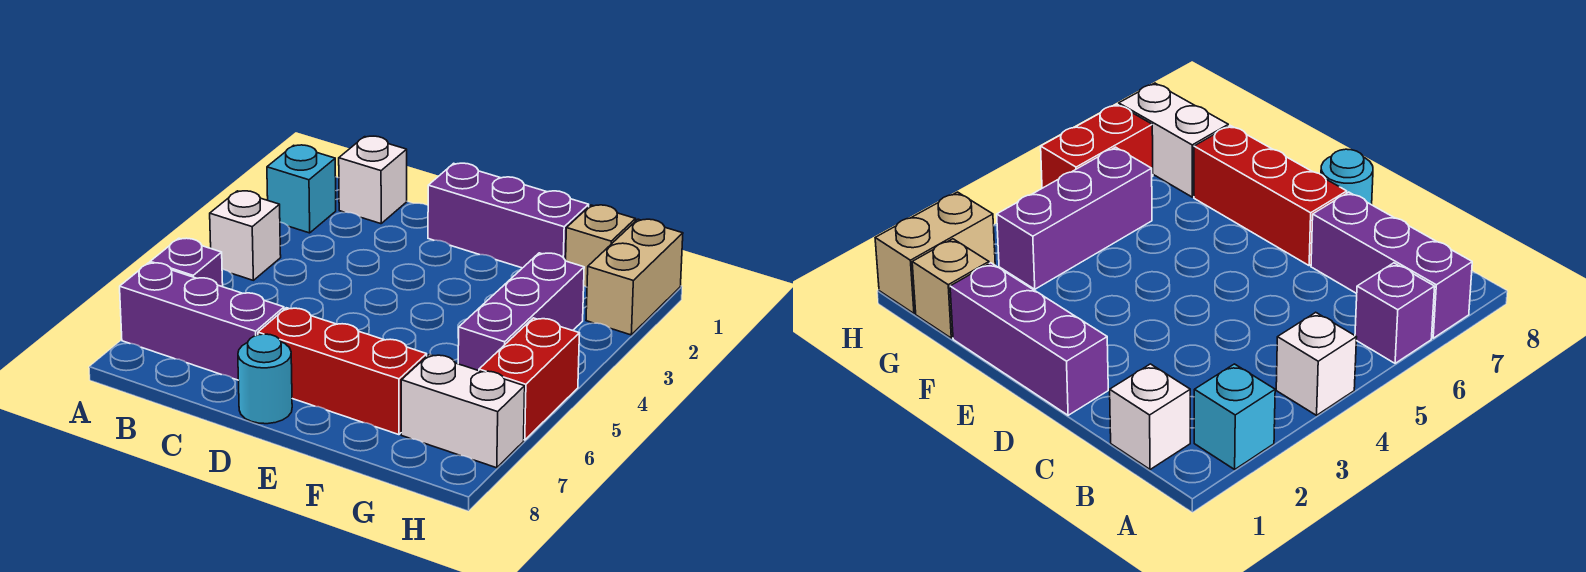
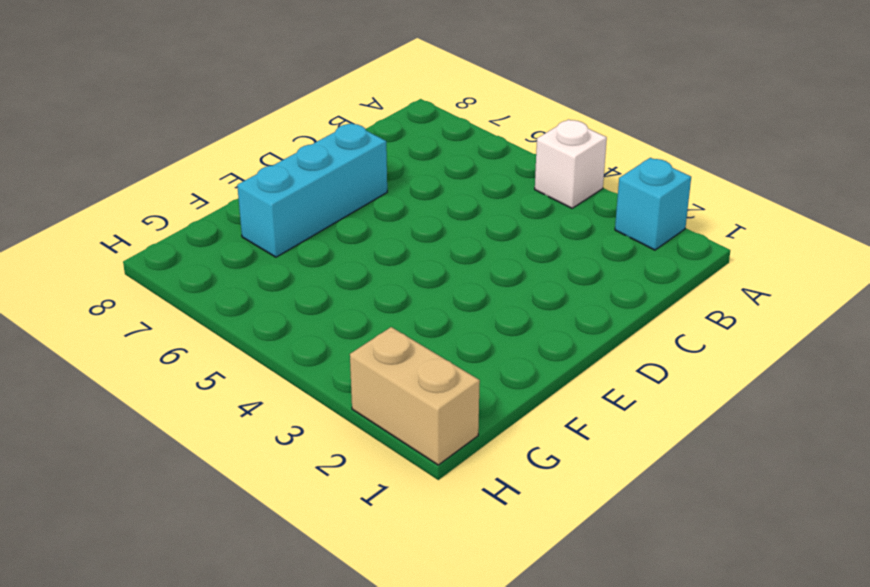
cyan 1x3 brick [237,123,387,257] -> red 1x3 brick [258,308,427,435]
none -> purple 1x1 brick [150,238,223,287]
none -> purple 1x3 brick [120,263,284,380]
none -> white 1x1 brick [339,136,407,224]

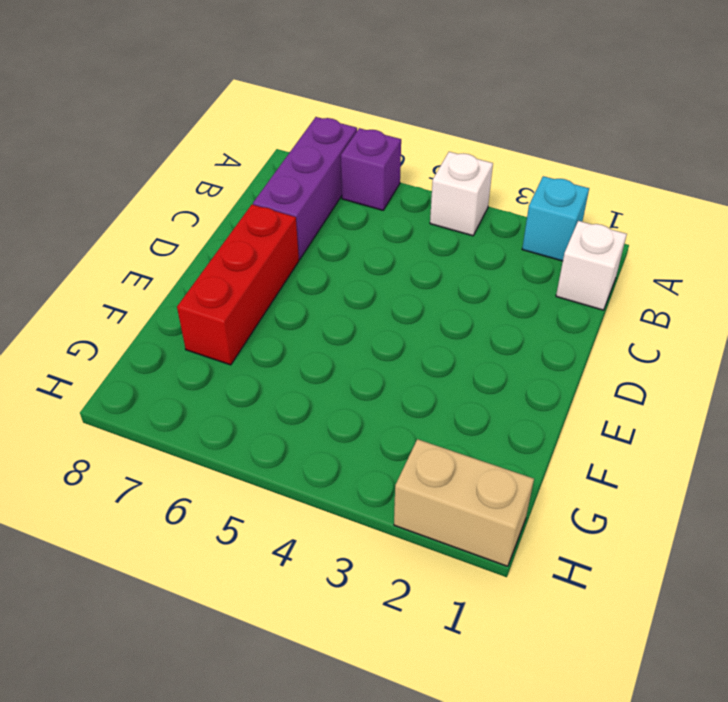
none -> purple 1x3 brick [428,163,589,268]
none -> cyan 1x1 round brick [238,334,292,424]
none -> tan 1x1 brick [566,205,635,287]

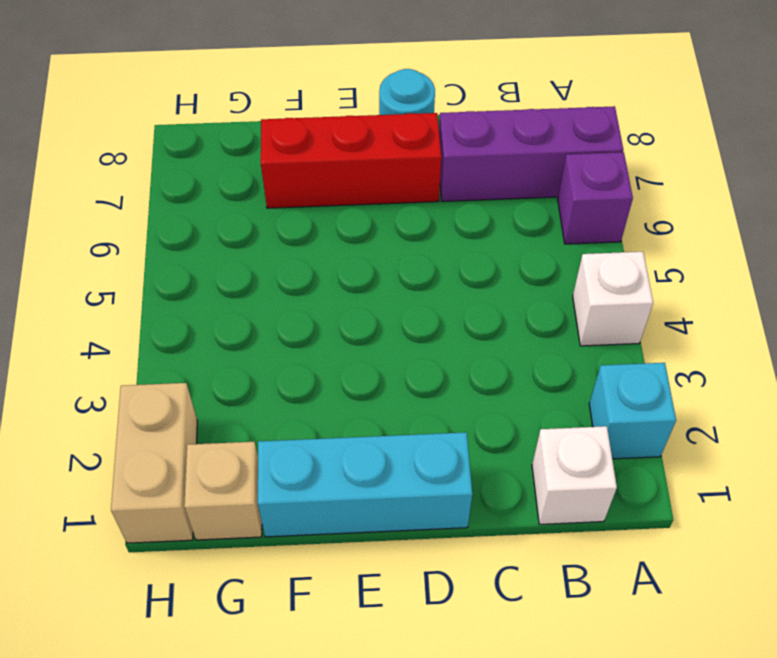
cyan 1x3 brick [258,432,472,537] -> purple 1x3 brick [428,163,589,268]
none -> purple 1x3 brick [458,253,584,371]
none -> white 1x2 brick [401,355,525,468]
none -> red 1x2 brick [479,318,579,440]

